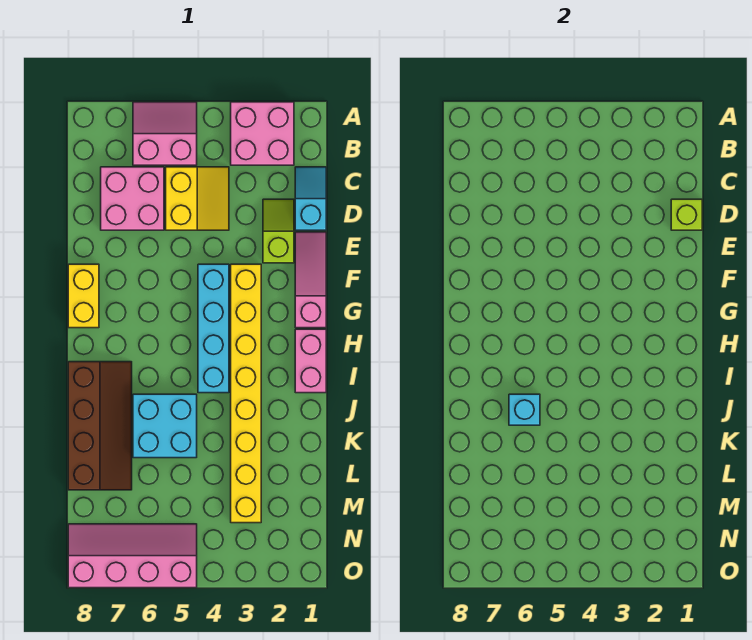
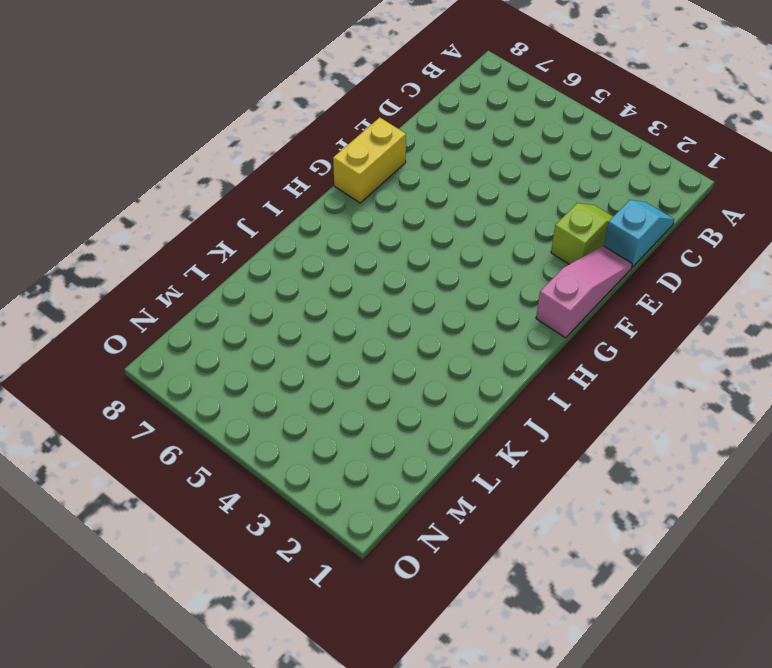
none -> pink 2x2 brick [231,102,294,165]
none -> pink 2x2 slope [133,102,197,165]
none -> yellow 2x2 slope [166,167,229,230]

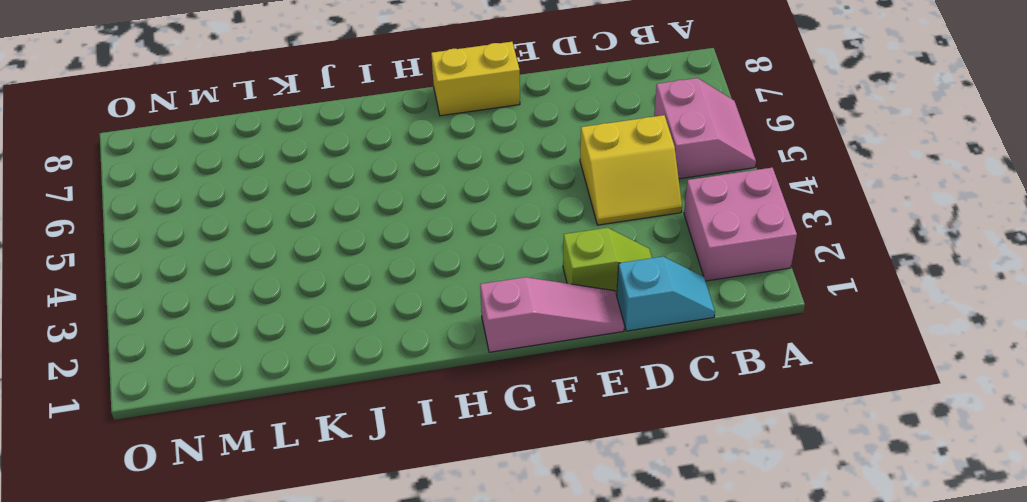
none -> pink 2x2 brick [101,167,164,230]
none -> yellow 1x8 brick [231,264,261,523]
none -> cyan 1x4 brick [198,264,229,393]

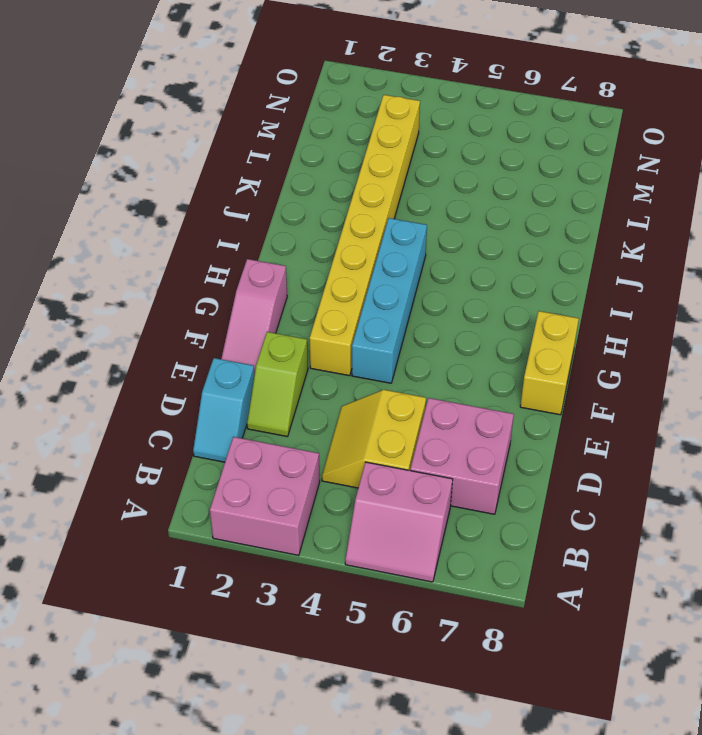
none -> pink 1x2 brick [295,329,326,393]
none -> brown 2x4 slope [68,362,132,490]
none -> cyan 2x2 brick [133,394,197,458]

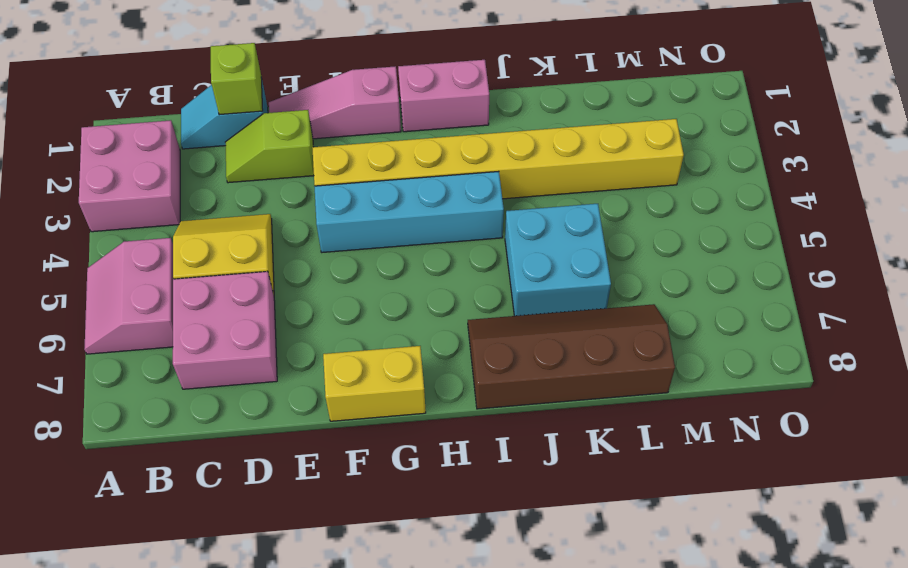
none -> pink 2x4 slope [68,524,197,588]
none -> cyan 1x1 brick [509,394,540,425]

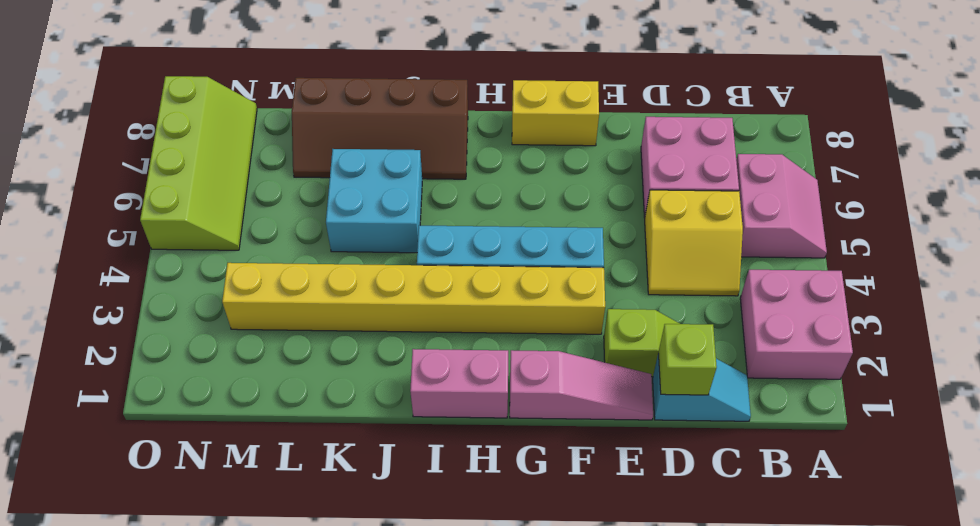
lime 2x4 slope [140,76,257,250] -> pink 2x4 slope [68,524,197,588]
none -> cyan 1x1 brick [509,394,540,425]

